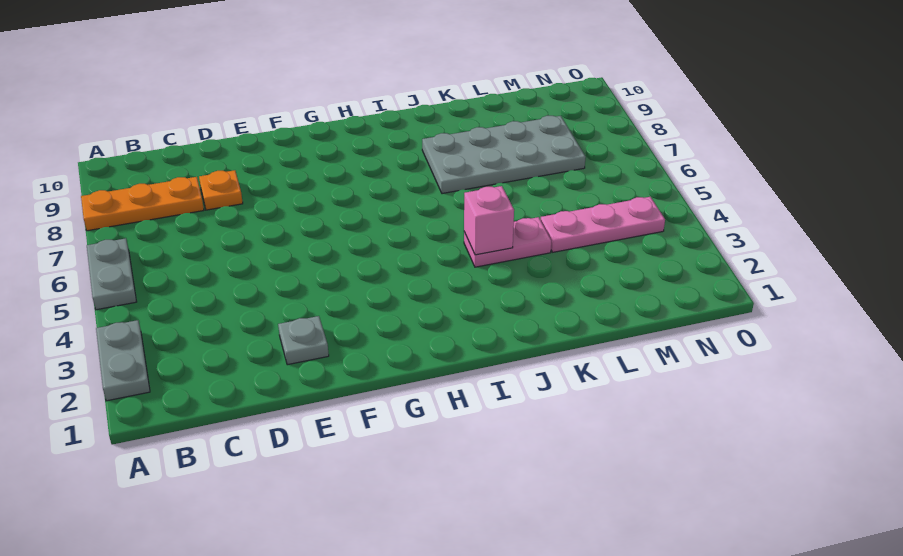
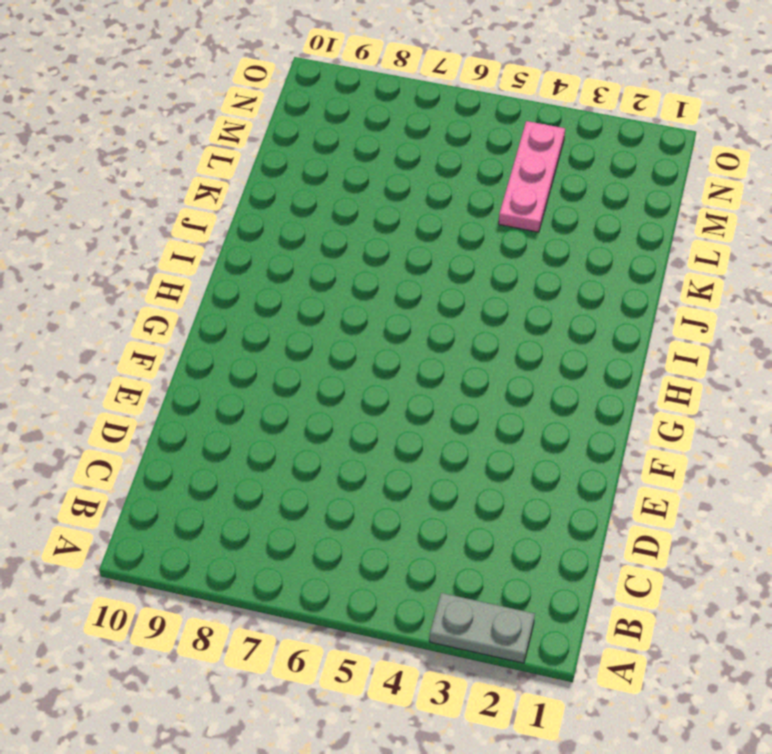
none -> grey 1x2 plate [87,238,136,310]
none -> orange 1x3 plate [81,177,204,231]

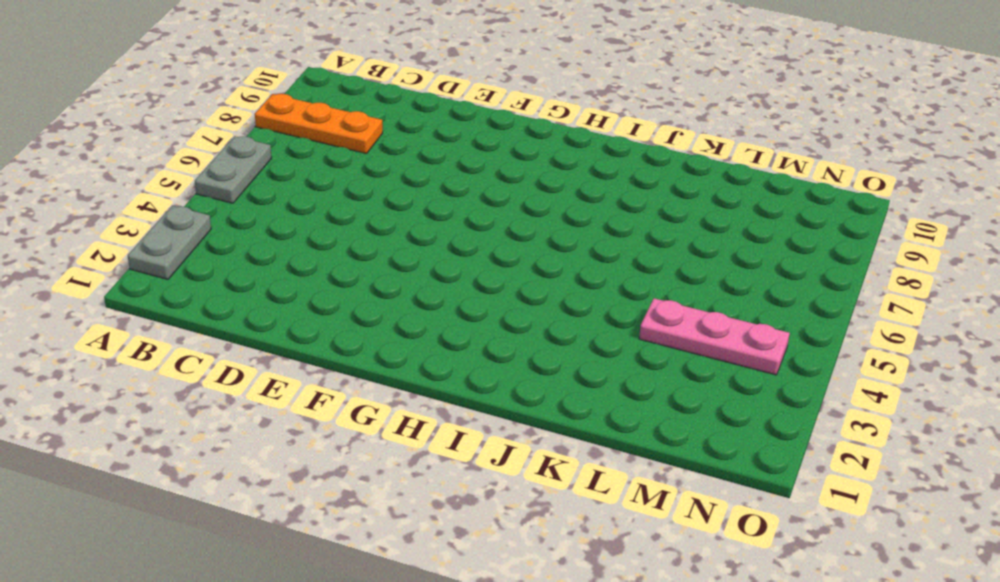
none -> orange 1x1 plate [199,170,243,210]
none -> grey 1x1 plate [278,316,329,365]

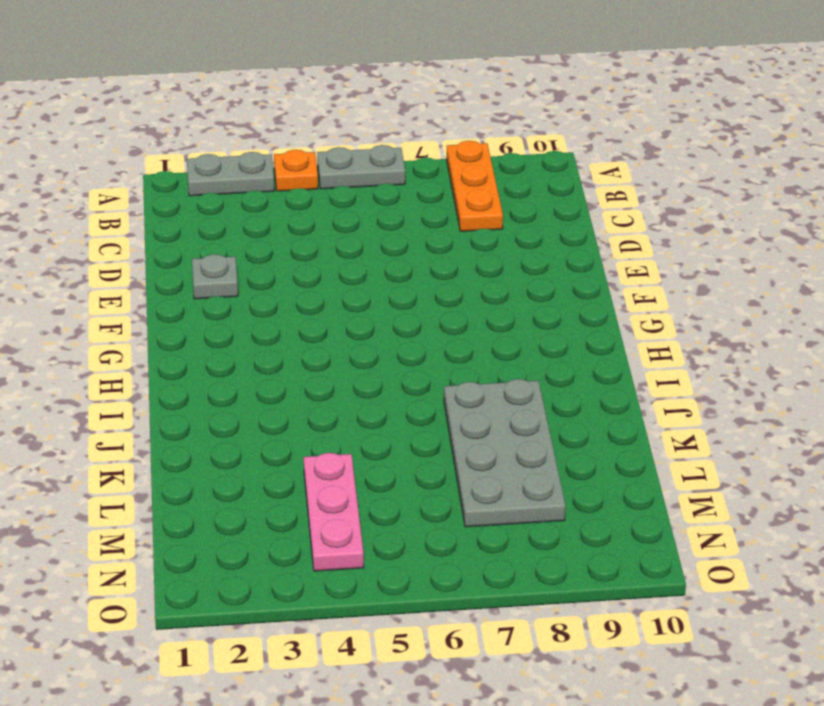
orange 1x1 plate [274,150,318,191] -> orange 1x1 plate moved to [199,170,243,210]
none -> pink 1x2 plate [464,217,551,267]
none -> pink 1x1 brick [464,186,514,255]

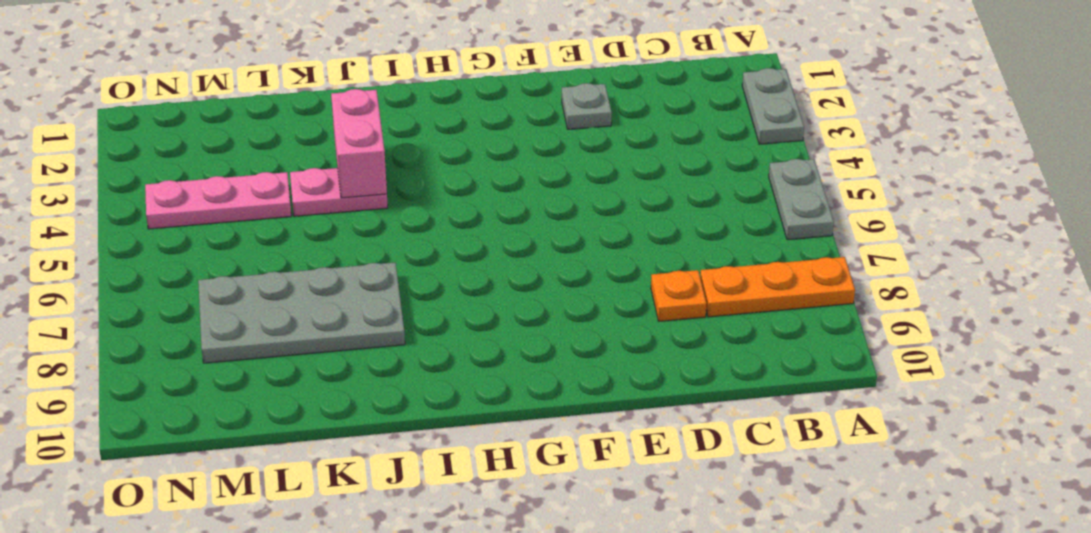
pink 1x2 brick [331,89,387,198] -> pink 1x1 brick [464,186,514,255]

